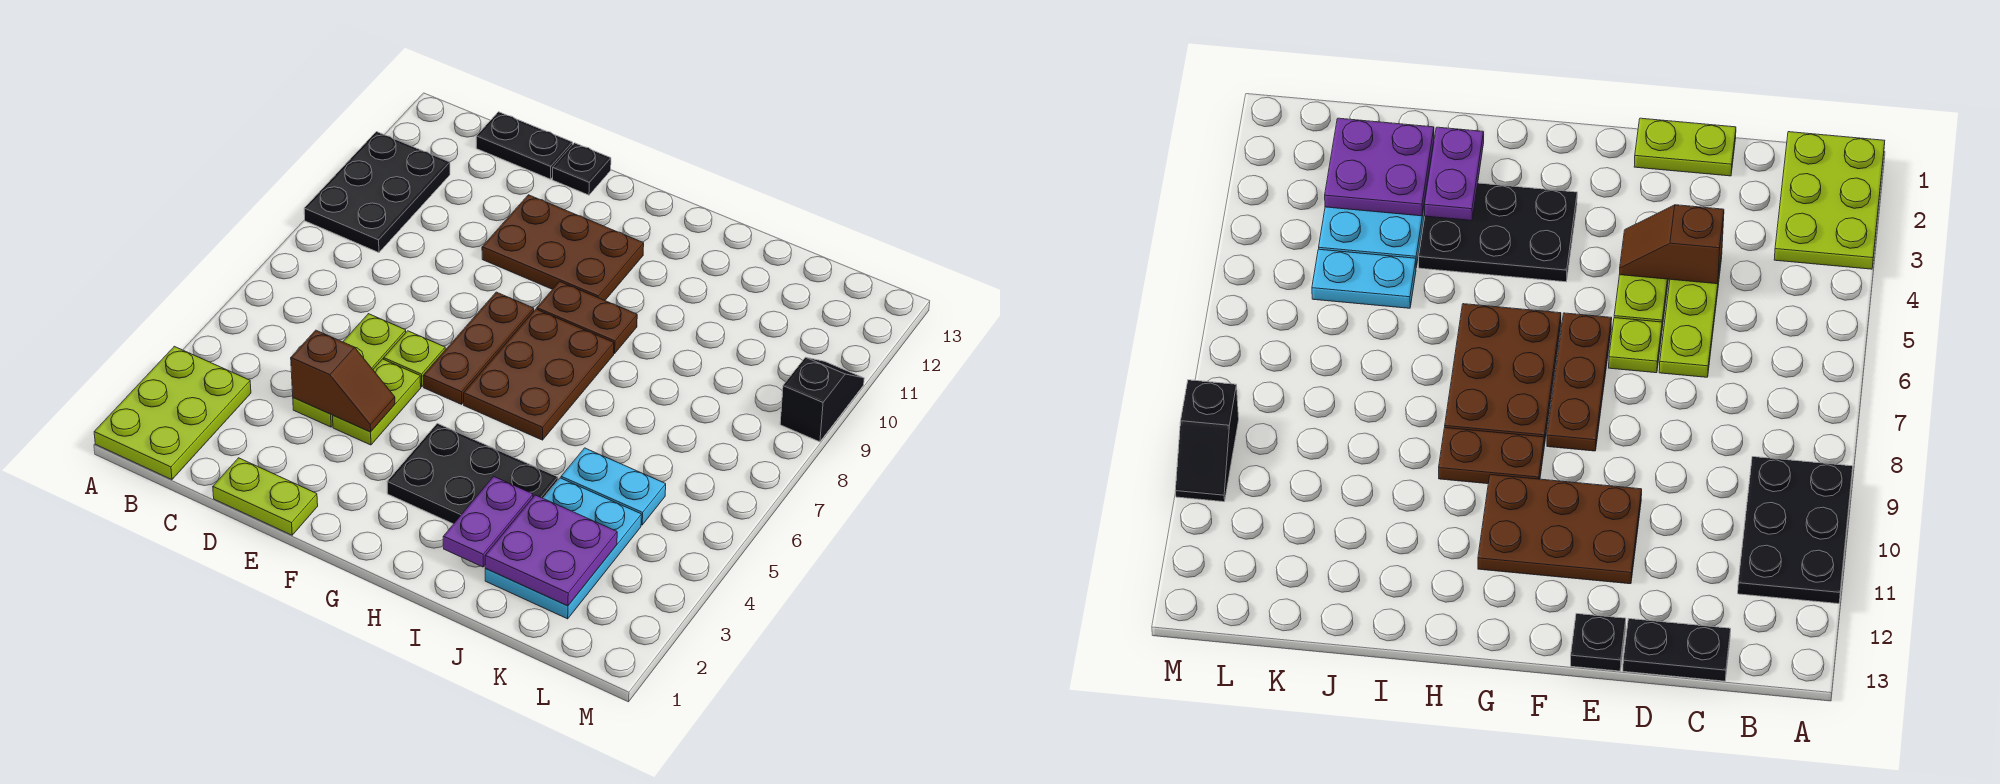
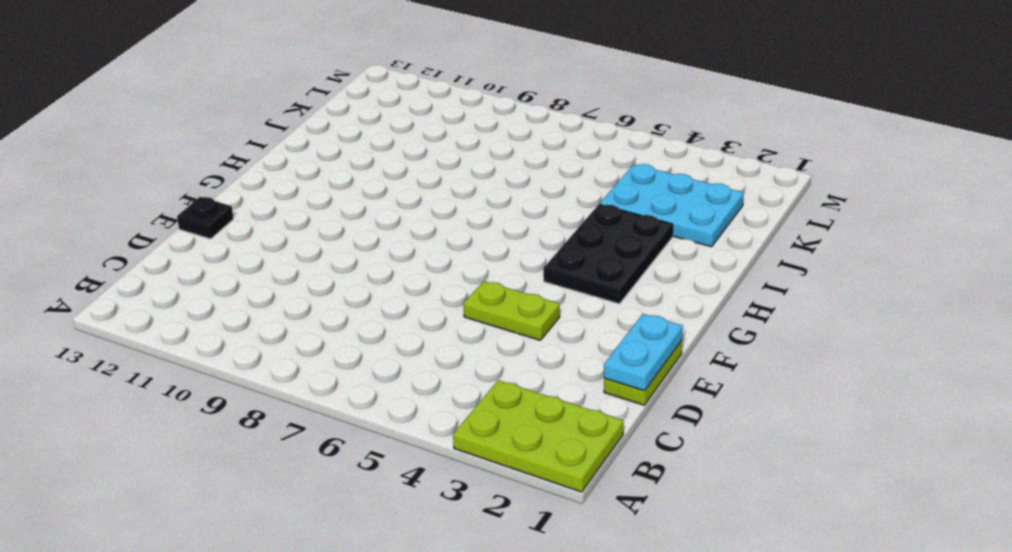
cyan 1x2 plate [604,314,683,391] -> cyan 1x2 plate moved to [561,448,666,525]
none -> black 2x3 plate [304,132,450,253]
none -> black 1x2 plate [476,112,573,179]
none -> lime 1x3 plate [293,314,406,427]

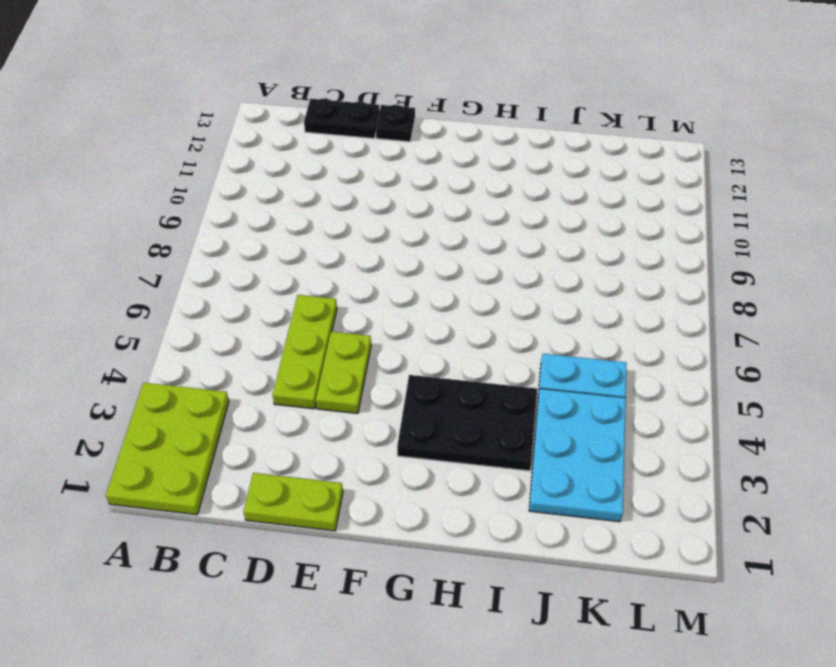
none -> black 2x3 plate [304,132,450,253]
none -> lime 1x1 plate [384,331,445,387]
none -> brown 2x3 plate [482,195,644,300]

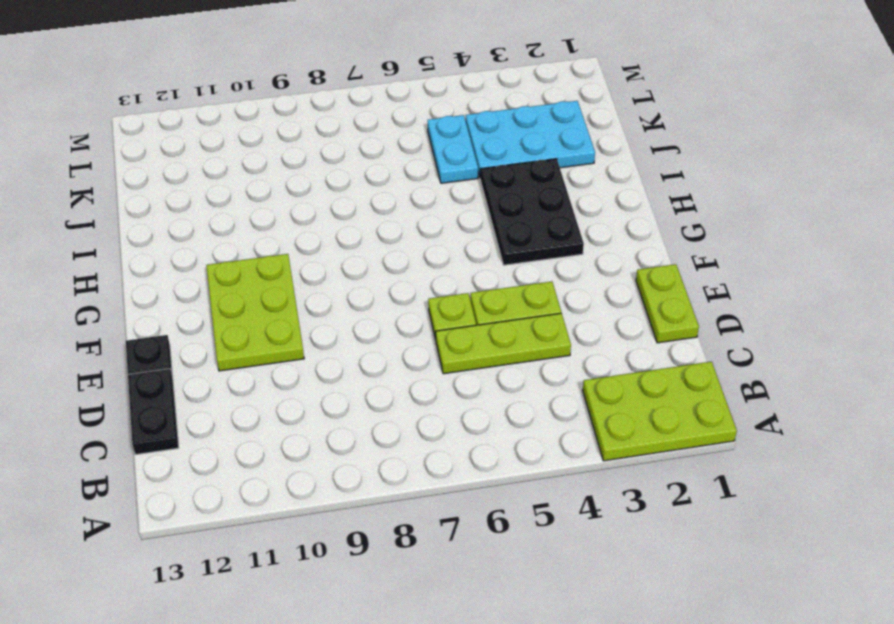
lime 2x3 plate [206,254,304,371] -> brown 2x3 plate [482,195,644,300]
none -> black 2x3 plate [304,132,450,253]
none -> brown 1x3 plate [423,292,534,404]
none -> brown 2x3 plate [464,309,614,440]

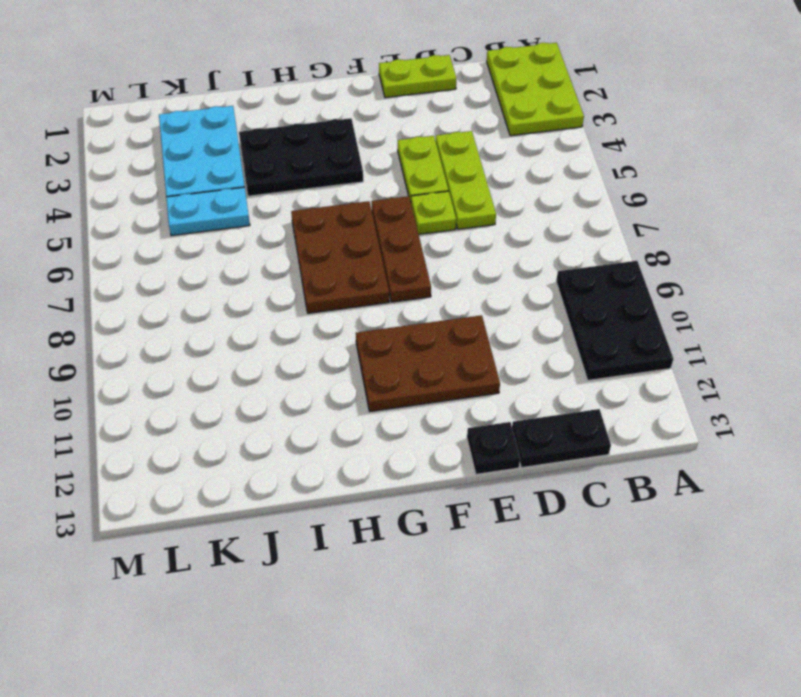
none -> brown 1x2 plate [537,281,637,354]
none -> black 1x2 slope [780,357,864,442]
none -> brown 1x2 slope [291,330,395,432]

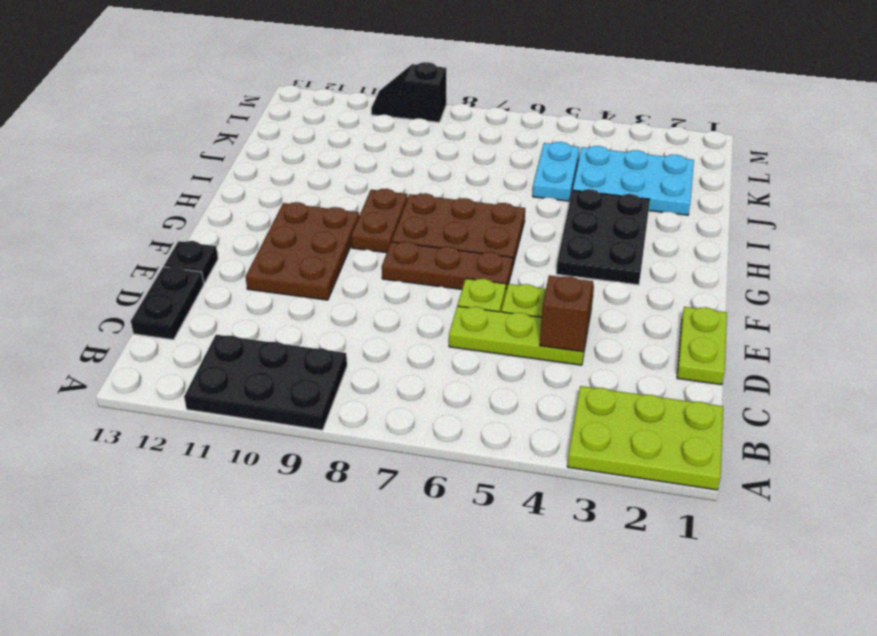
none -> purple 1x2 plate [443,476,533,567]
none -> purple 2x2 plate [485,495,617,606]

